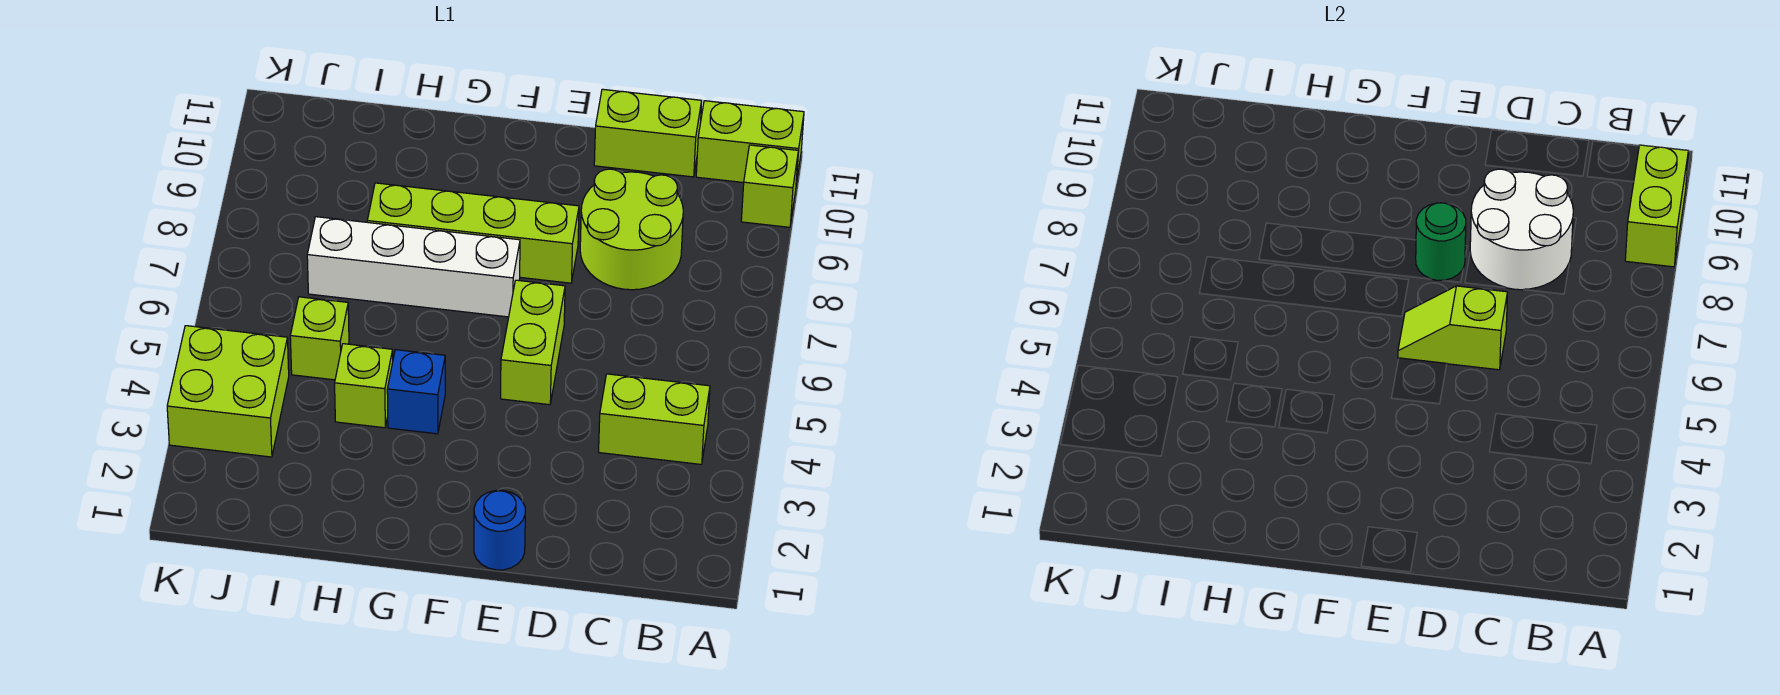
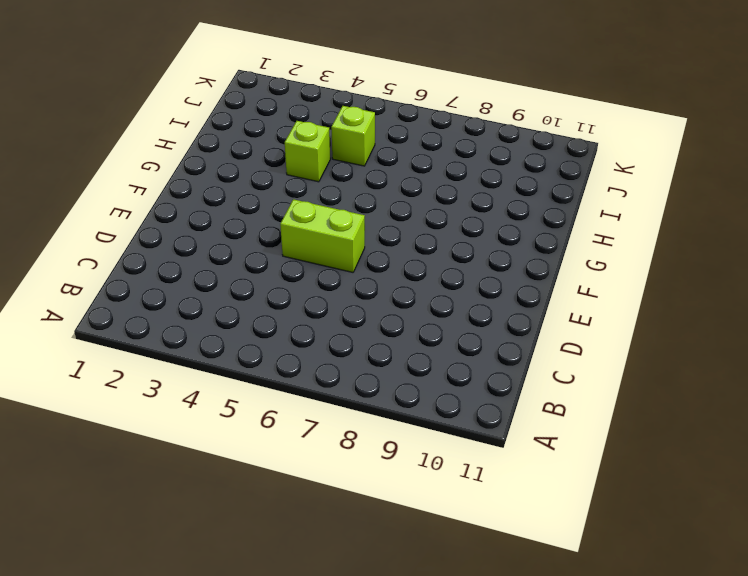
none -> lime 1x1 brick [741,145,798,227]
none -> lime 1x2 brick [696,101,804,184]
none -> lime 1x2 brick [599,374,710,464]

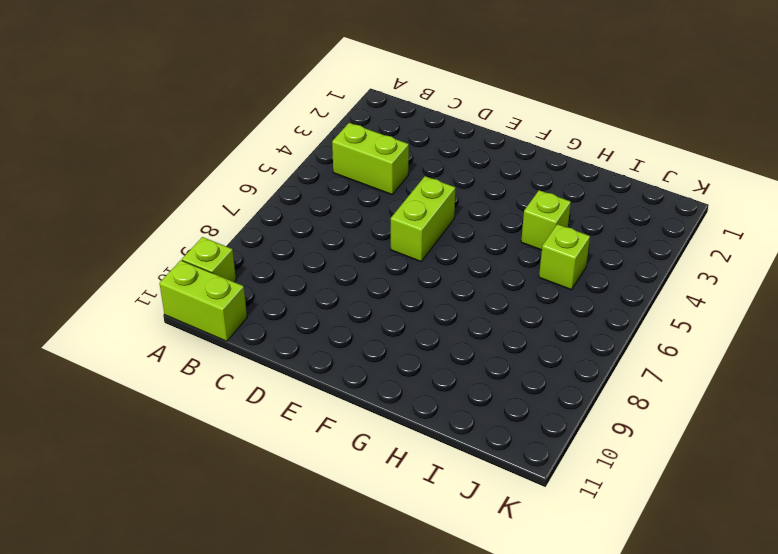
none -> lime 2x2 round brick [580,169,683,290]
none -> lime 1x2 brick [594,89,702,177]
none -> blue 1x1 round brick [474,490,525,570]

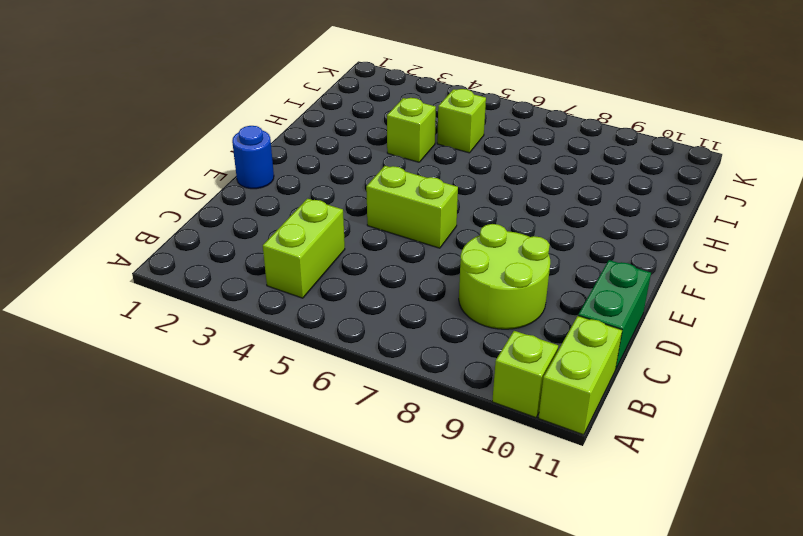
green 1x2 brick [578,260,651,370] -> lime 1x2 brick [594,89,702,177]
none -> lime 1x4 brick [367,183,579,283]
none -> white 1x4 brick [307,217,520,317]
none -> blue 1x1 brick [387,350,445,434]

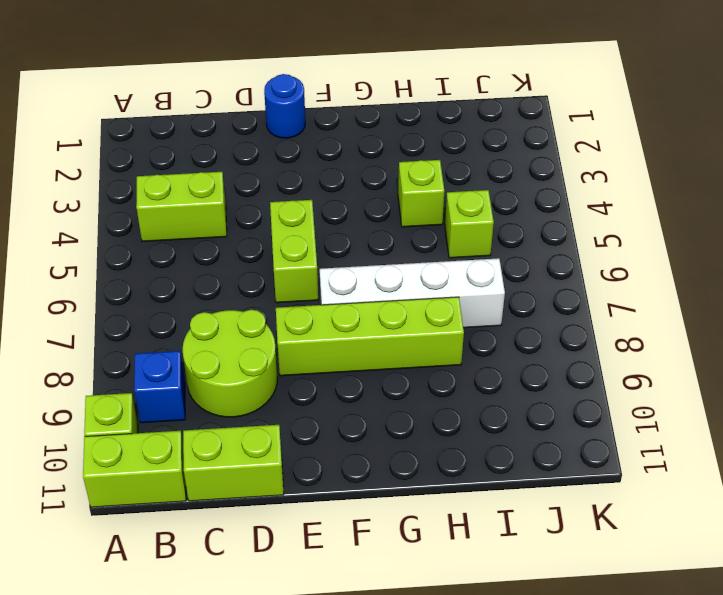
blue 1x1 brick [134,351,185,423] -> blue 1x1 brick moved to [387,350,445,434]
none -> lime 2x2 brick [167,326,289,457]
none -> lime 1x2 brick [1625,145,1688,267]
none -> white 2x2 round brick [1470,169,1573,290]

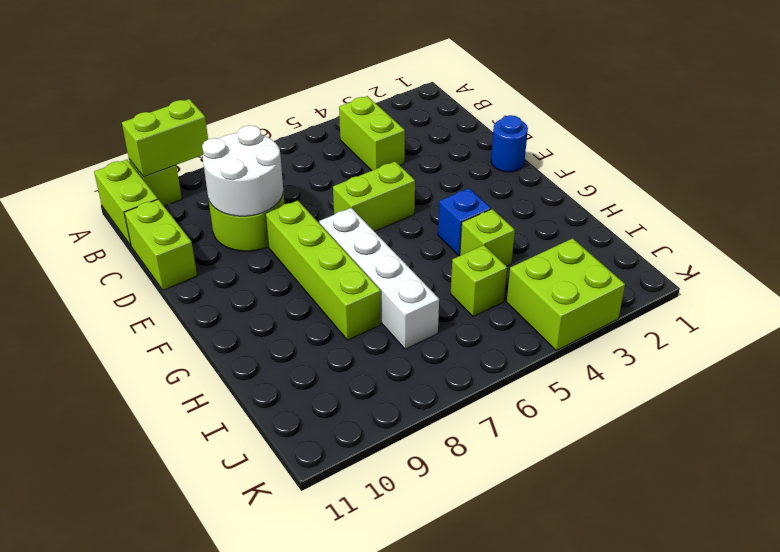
none -> lime 1x2 slope [1398,286,1508,370]
none -> green 1x1 round brick [1416,203,1466,280]

